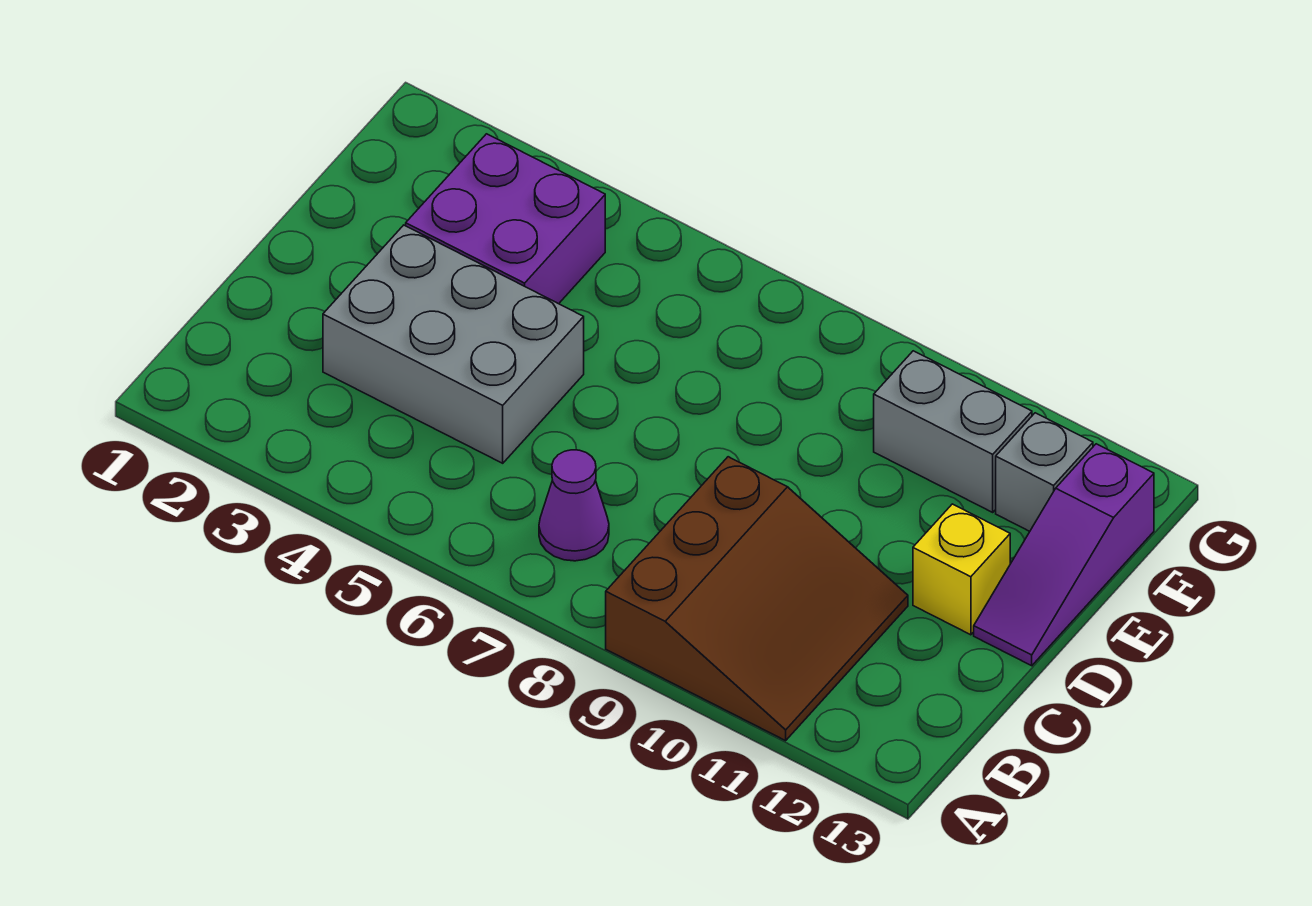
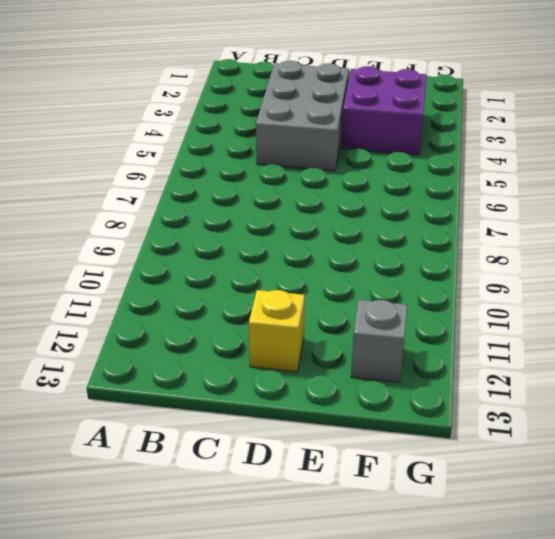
none -> brown 3x3 slope [606,457,908,741]
none -> purple 1x1 cone [539,450,609,561]

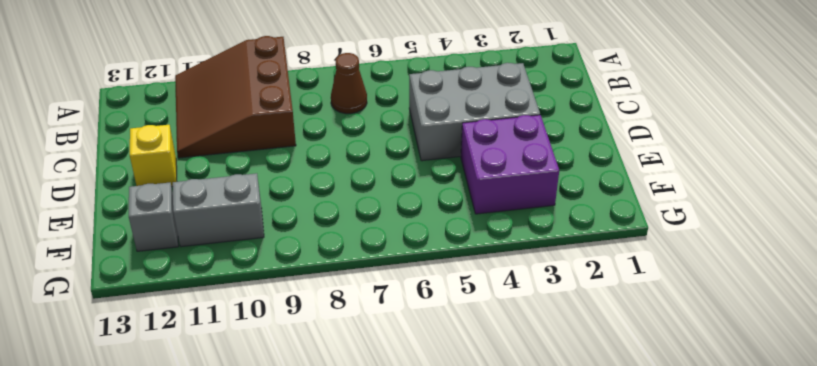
brown 1x1 cone [331,53,367,114] -> purple 1x1 cone [539,450,609,561]
none -> purple 1x3 slope [974,444,1154,666]

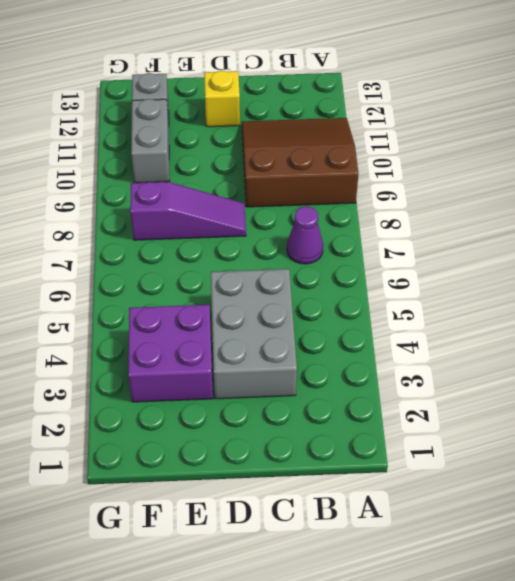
purple 1x3 slope [130,182,246,240] -> purple 1x3 slope moved to [974,444,1154,666]

